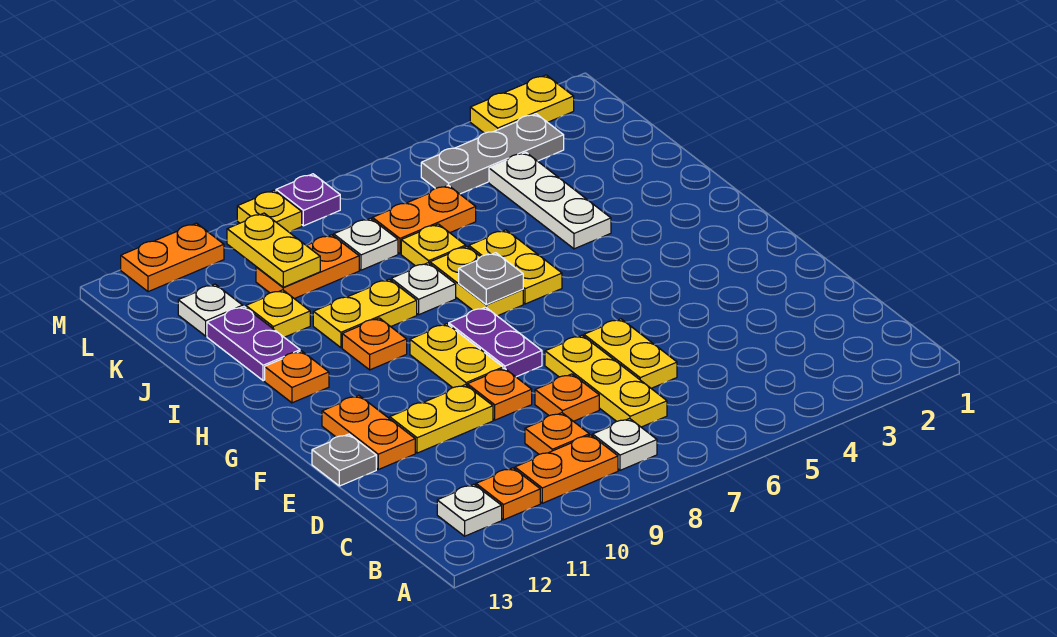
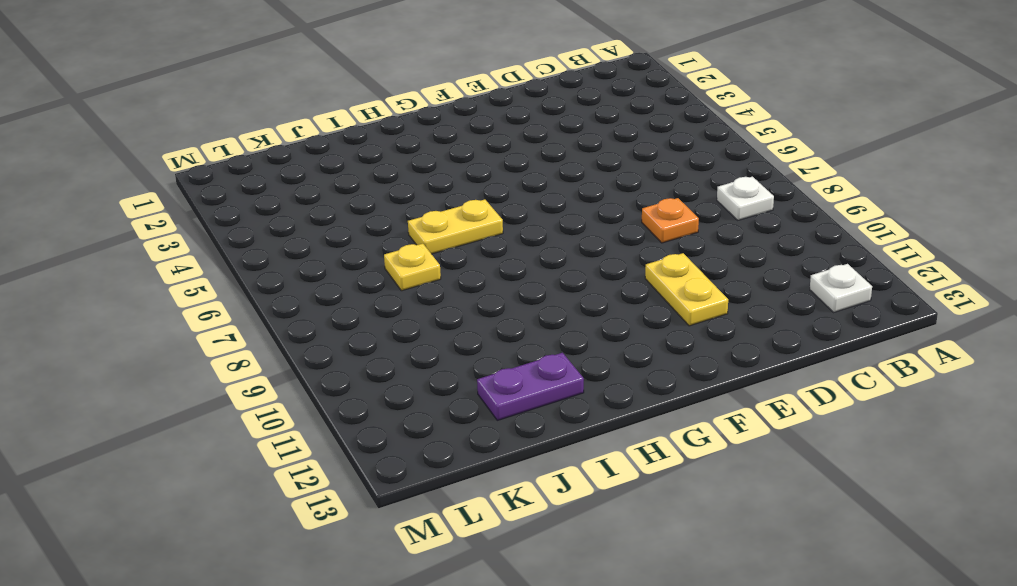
none -> orange 1x2 plate [515,435,618,503]
none -> orange 1x1 plate [476,468,540,520]
none -> yellow 1x3 plate [545,335,667,427]
none -> orange 1x1 plate [525,413,589,454]

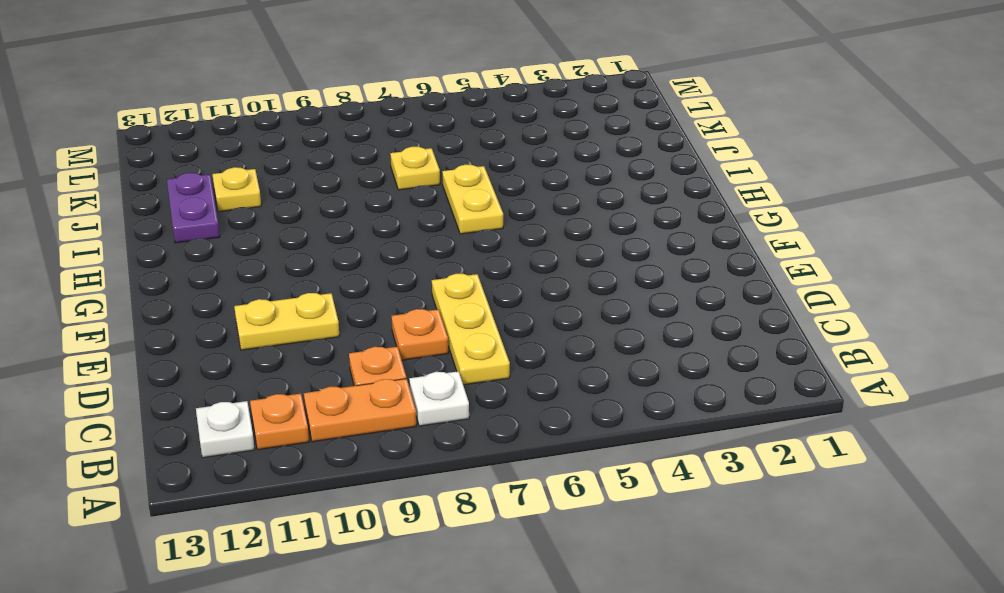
none -> yellow 1x2 plate [584,319,677,388]
none -> orange 1x1 plate [467,368,532,420]
none -> orange 1x2 plate [322,395,415,469]
none -> grey 1x1 plate [312,434,376,486]

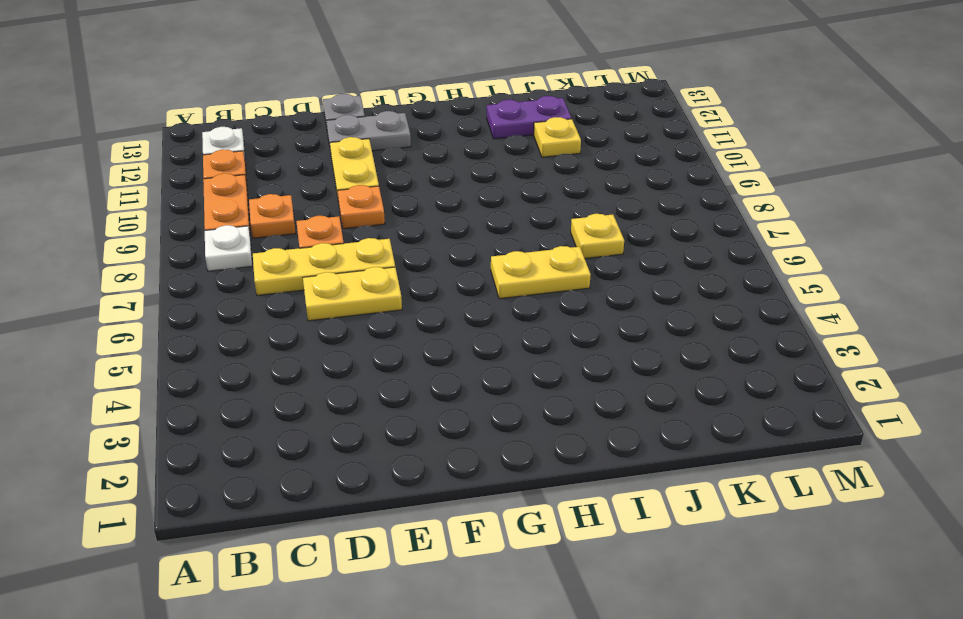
grey 1x2 plate [326,111,411,152] -> orange 1x2 plate [322,395,415,469]
none -> purple 1x2 plate [449,307,542,377]
none -> yellow 1x2 plate [410,324,503,388]
none -> yellow 1x2 plate [430,246,523,316]
none -> orange 1x1 plate [342,318,407,370]

